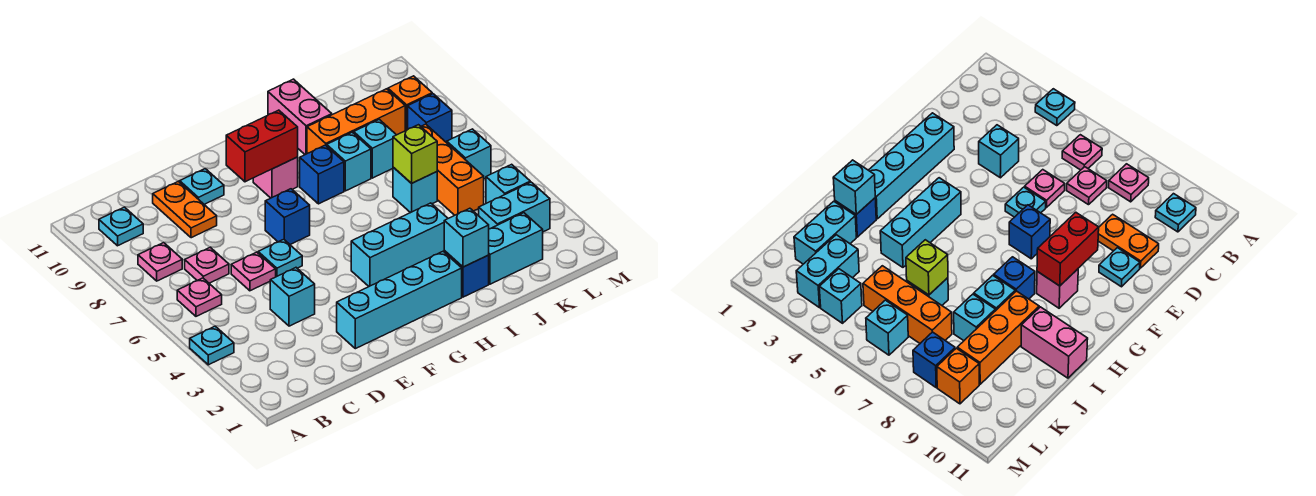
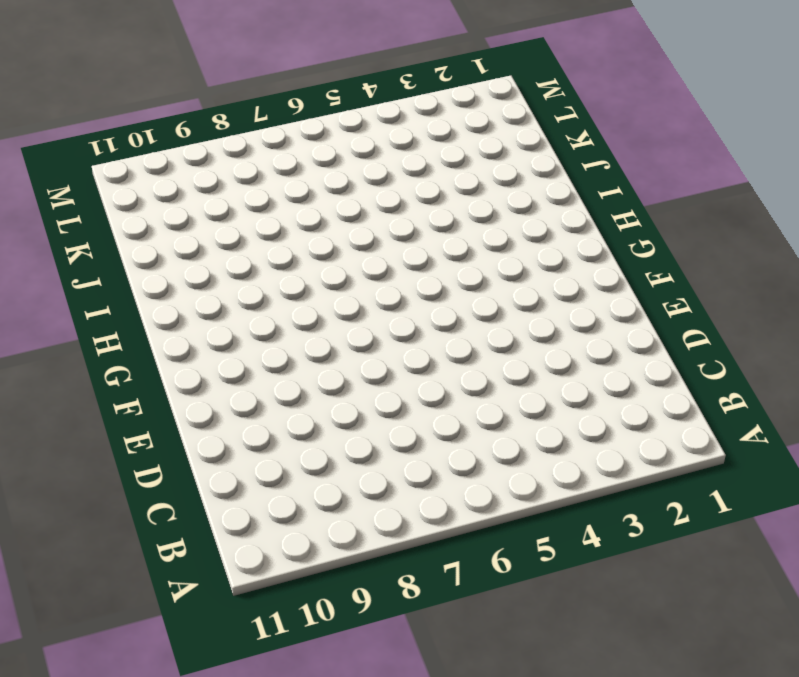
none -> cyan 1x1 plate [190,326,234,365]
none -> pink 1x1 plate [177,278,222,316]
none -> pink 1x1 plate [138,243,182,281]
none -> cyan 1x1 plate [99,207,143,246]

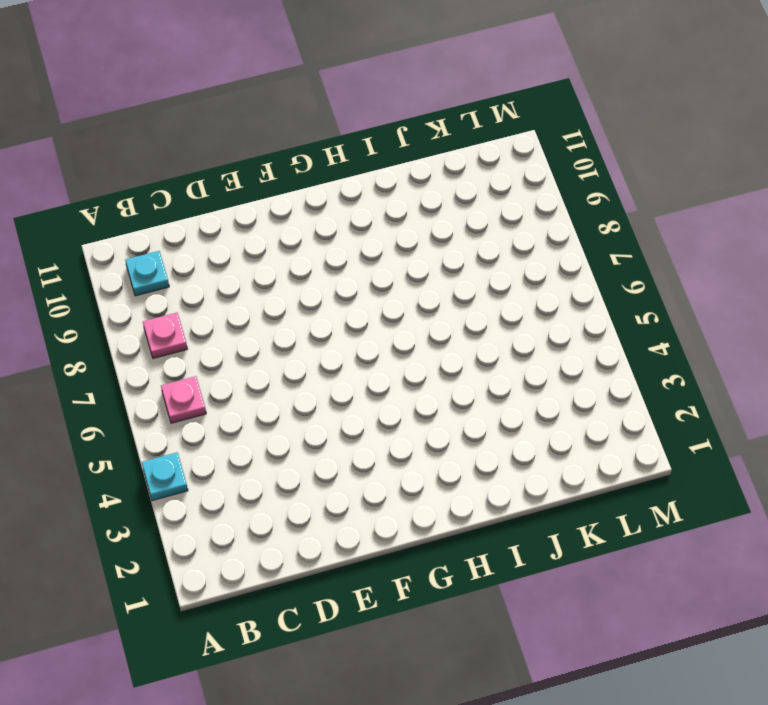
none -> pink 1x1 plate [185,247,229,283]
none -> cyan 1x1 brick [270,268,315,326]
none -> pink 1x1 plate [231,252,276,291]
none -> orange 1x2 plate [153,181,217,238]

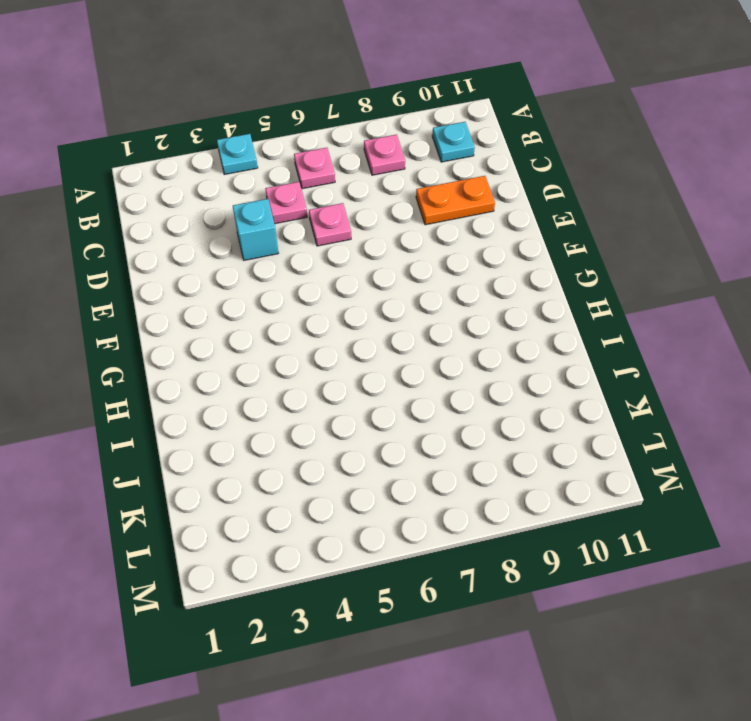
pink 1x1 plate [265,182,307,224] -> pink 1x1 plate moved to [185,247,229,283]
none -> cyan 1x4 brick [337,252,462,349]
none -> cyan 1x1 plate [258,239,302,277]
none -> cyan 1x1 plate [180,169,224,204]
none -> blue 1x1 brick [265,189,310,244]

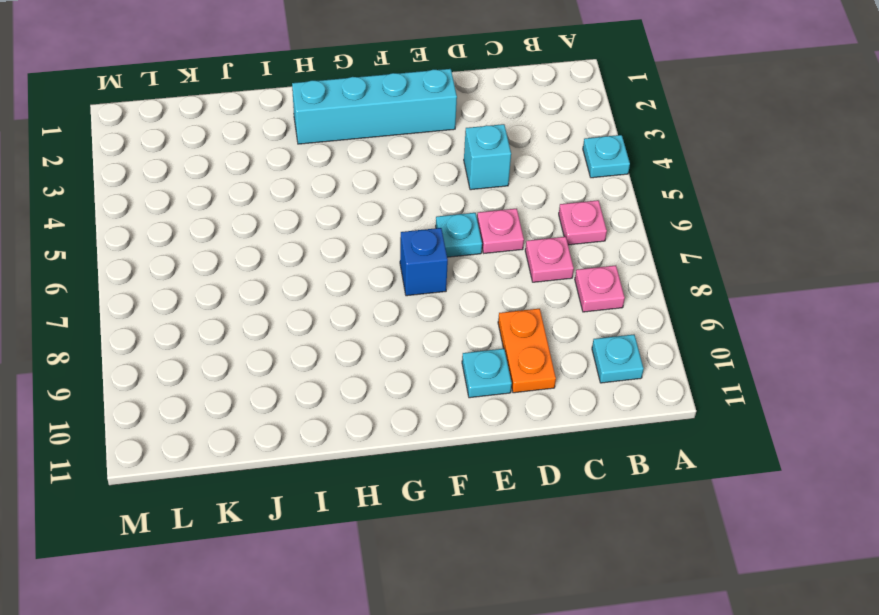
none -> cyan 1x3 brick [351,203,448,286]
none -> pink 1x1 brick [253,157,298,198]
none -> blue 1x1 brick [300,145,344,204]
none -> blue 1x1 brick [444,251,489,297]

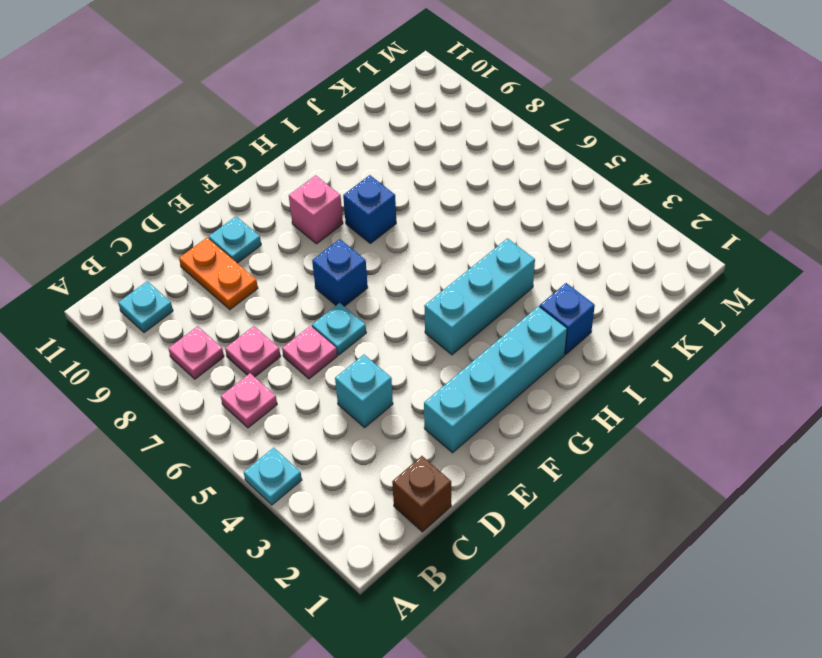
brown 1x1 brick [392,456,451,532] -> none
none -> cyan 1x1 brick [327,132,371,191]
none -> orange 1x3 brick [307,89,405,154]
none -> pink 1x2 brick [268,79,332,155]
none -> cyan 1x2 brick [489,213,543,284]

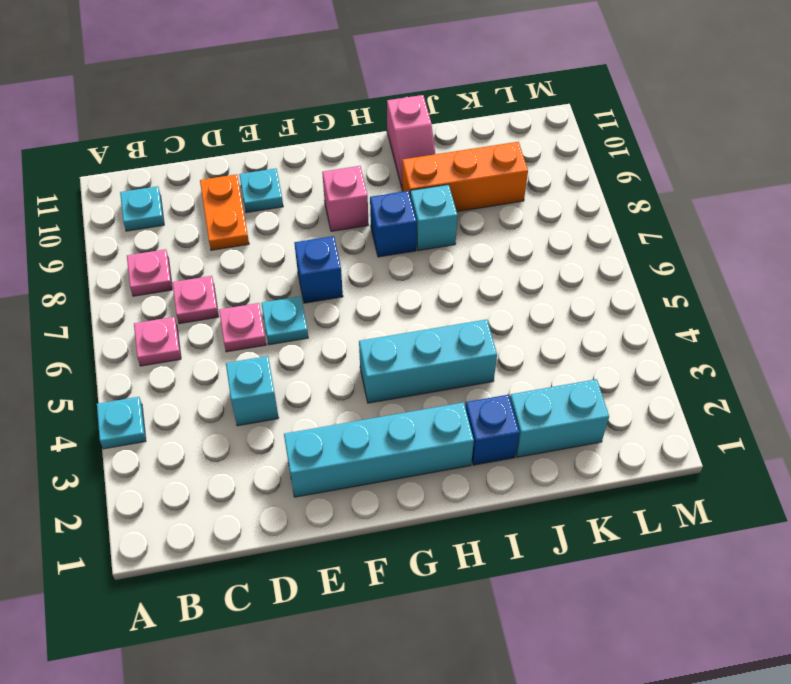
pink 1x2 slope [387,95,435,187] -> pink 1x2 brick [268,79,332,155]
none -> cyan 1x1 brick [393,167,437,213]
none -> cyan 1x1 brick [354,119,396,178]
none -> cyan 1x2 brick [479,182,550,232]
none -> orange 1x3 brick [421,124,484,215]

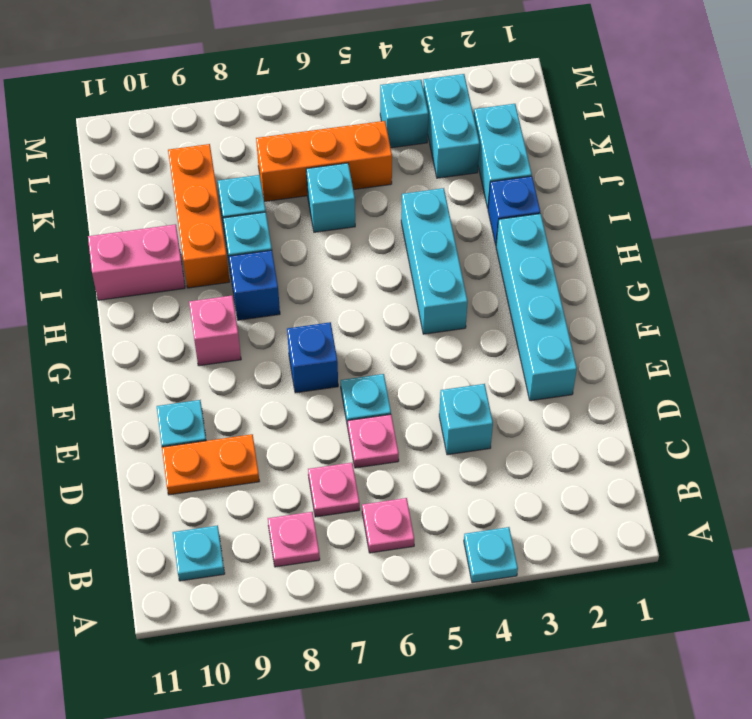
none -> cyan 1x1 brick [447,129,491,179]
none -> blue 1x1 brick [408,94,452,143]
none -> orange 1x1 brick [388,76,432,131]
none -> red 1x2 brick [226,110,298,182]

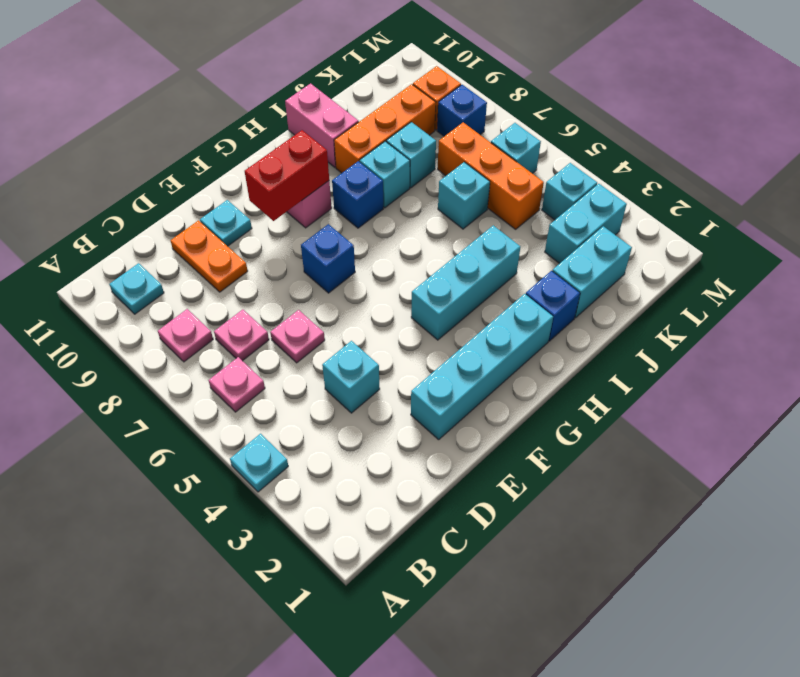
none -> cyan 1x1 plate [258,239,302,277]
none -> cyan 1x1 brick [444,208,489,267]
none -> lime 1x1 brick [393,125,437,183]

